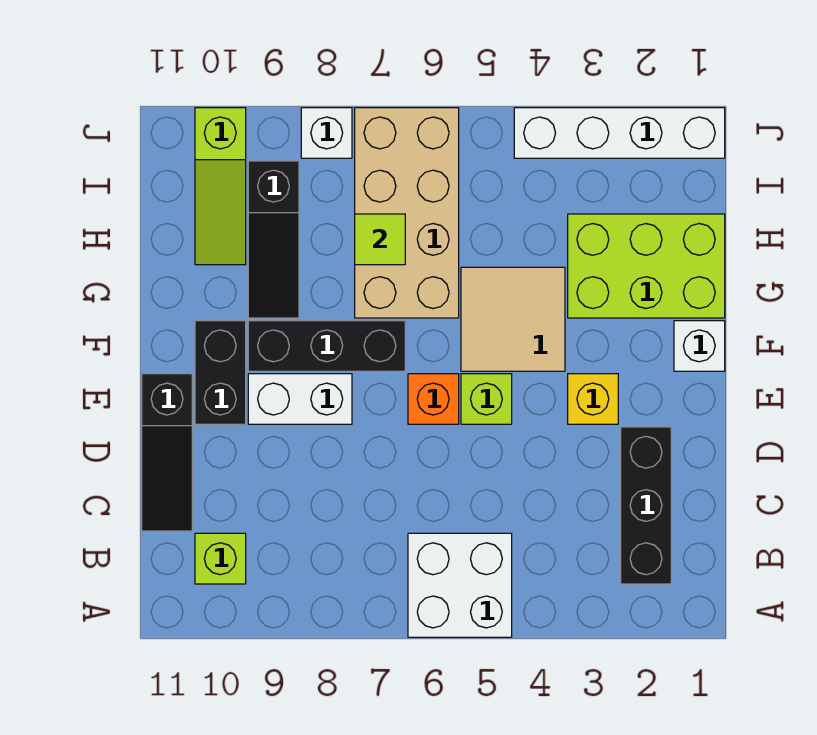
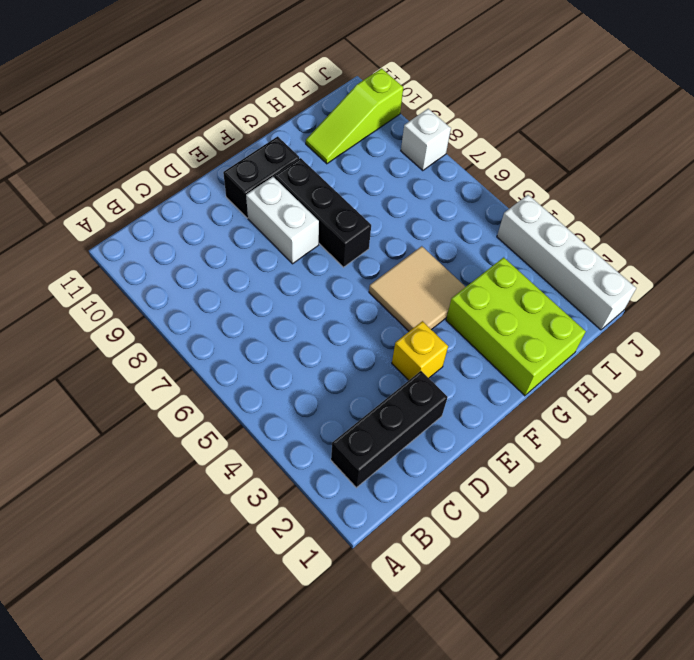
none -> white 2x2 brick [408,533,512,637]
none -> lime 1x1 brick [195,533,246,584]
none -> black 1x3 slope [142,374,192,531]

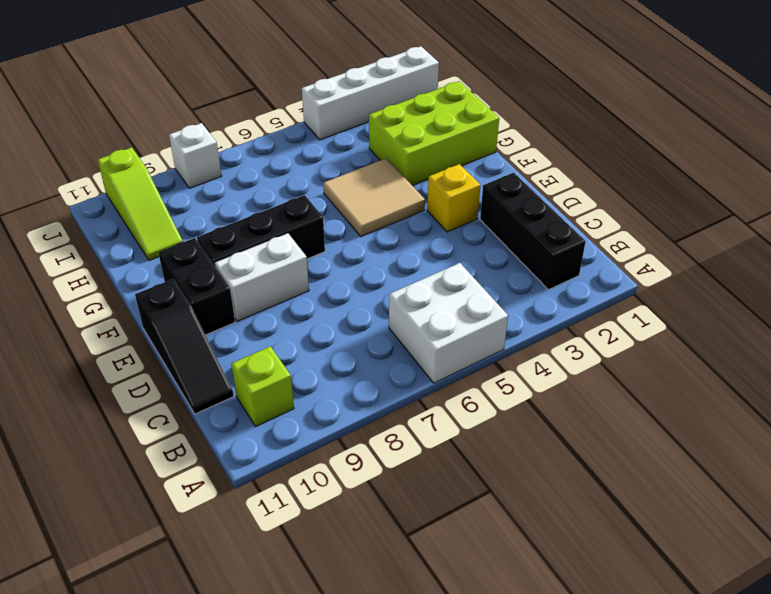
none -> lime 1x1 brick [461,374,512,424]
none -> orange 1x1 brick [408,374,459,424]
none -> white 1x1 brick [674,321,725,371]

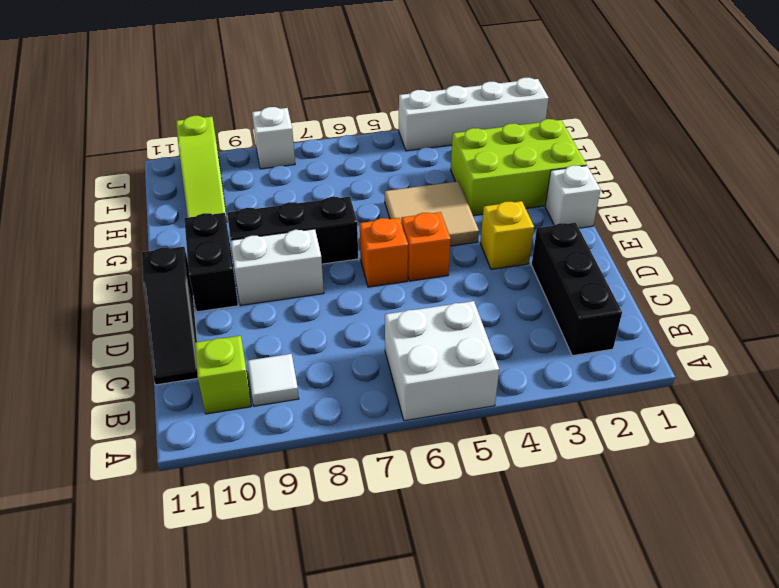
white 1x1 tile [247,354,299,406] -> none
orange 1x1 brick [401,212,451,281] -> lime 1x1 brick [461,374,512,424]
none -> tan 2x4 brick [355,108,459,318]
none -> black 1x3 slope [248,161,299,318]
none -> lime 1x1 tile [355,214,405,265]

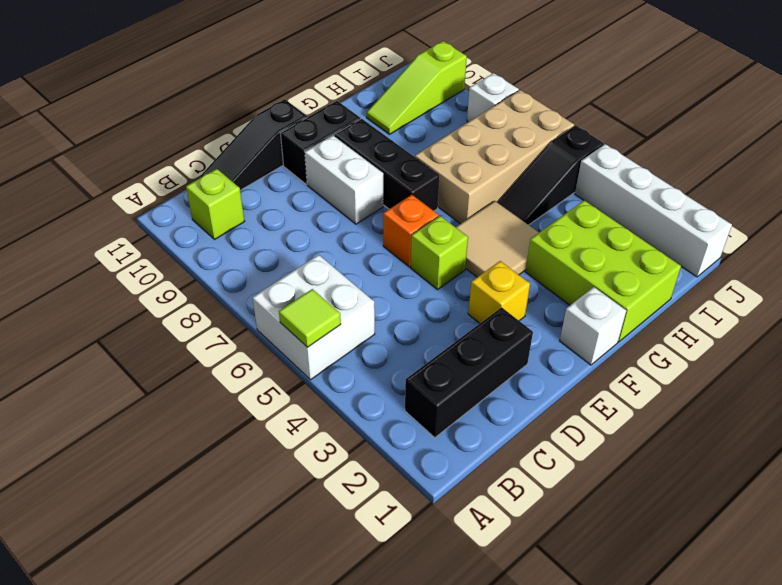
lime 1x1 tile [279,289,341,347] -> lime 1x1 tile moved to [355,214,405,265]
black 1x3 slope [497,126,604,225] -> black 1x3 slope moved to [248,161,299,318]

